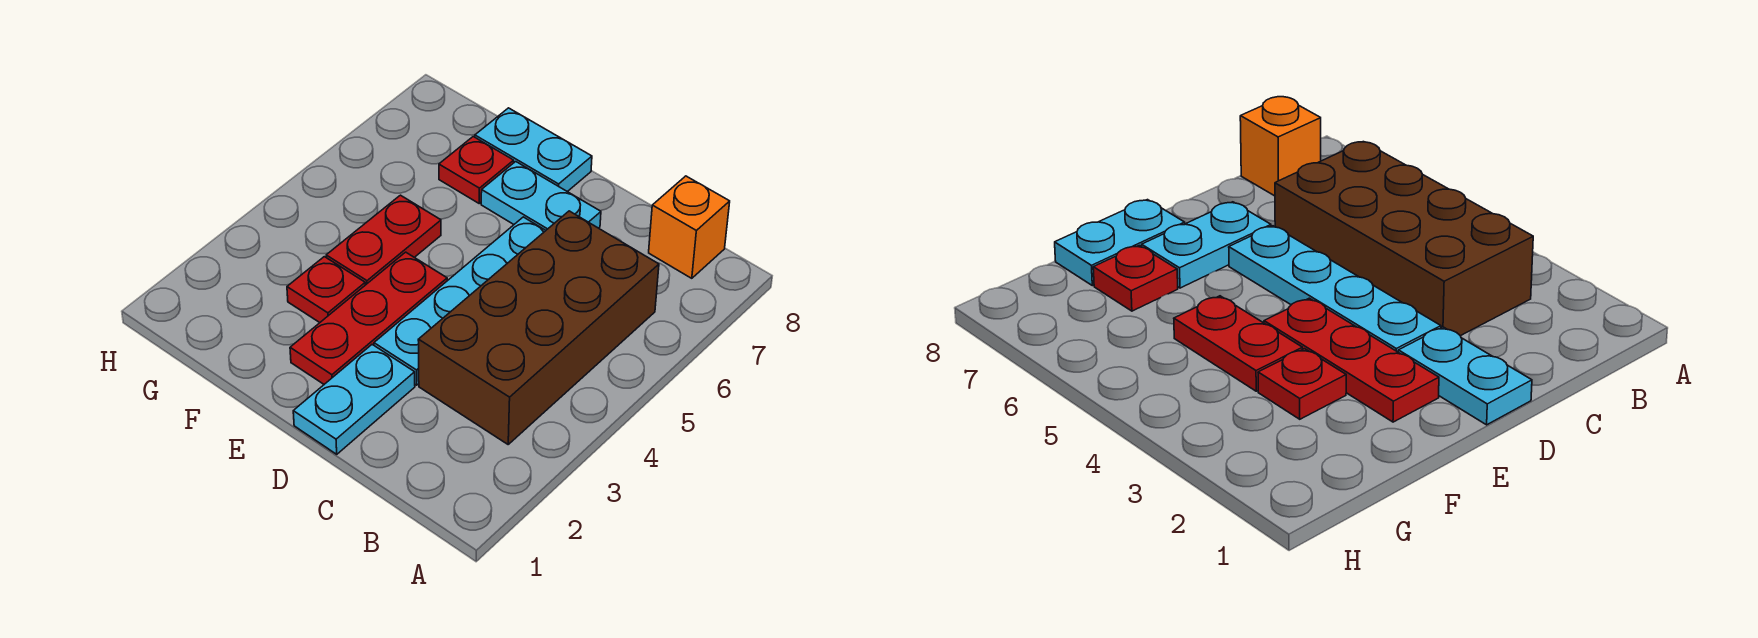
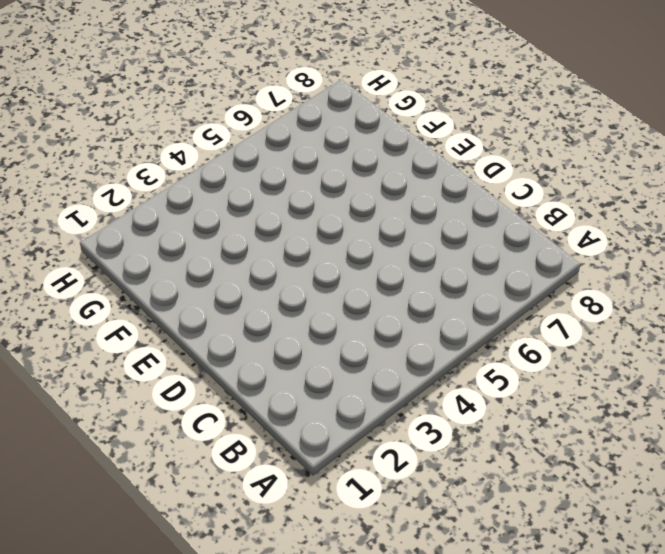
none -> brown 2x4 brick [418,211,659,444]
none -> orange 1x1 brick [649,176,730,278]

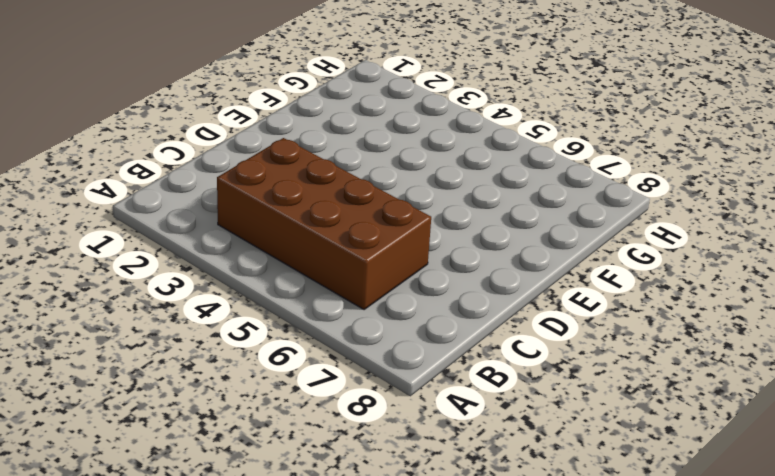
none -> orange 1x1 brick [649,176,730,278]
none -> cyan 1x2 plate [293,345,415,454]

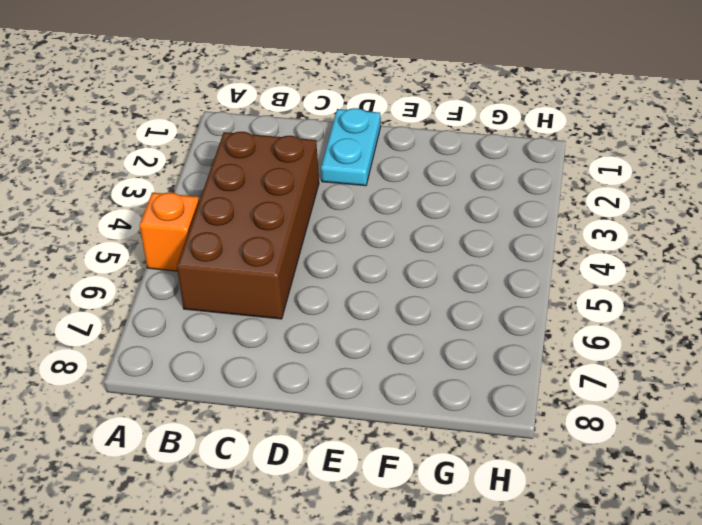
orange 1x1 brick [140,193,199,271] -> orange 1x1 brick moved to [649,176,730,278]
none -> cyan 1x4 plate [374,217,546,385]
none -> cyan 1x2 plate [481,162,601,230]

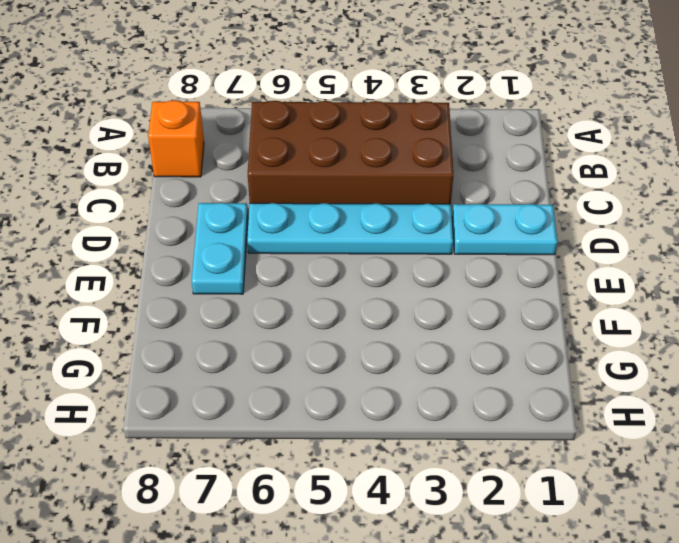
none -> red 1x3 plate [290,252,447,384]
none -> cyan 1x2 plate [475,108,592,192]

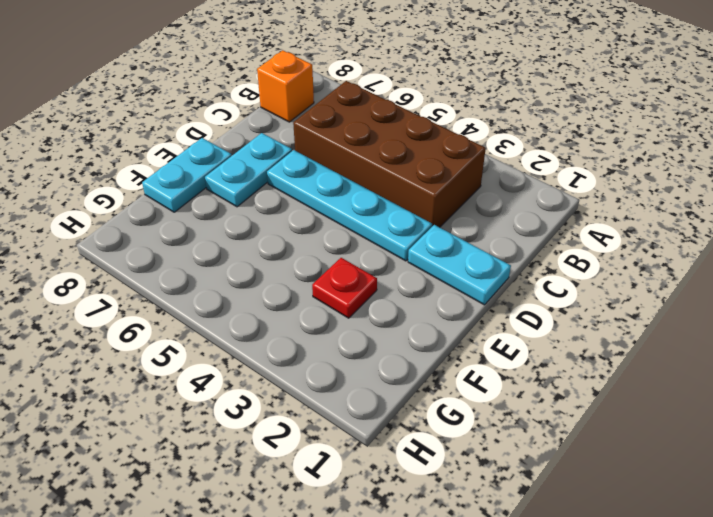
none -> red 1x3 plate [290,252,447,384]
none -> red 1x2 plate [326,195,441,285]

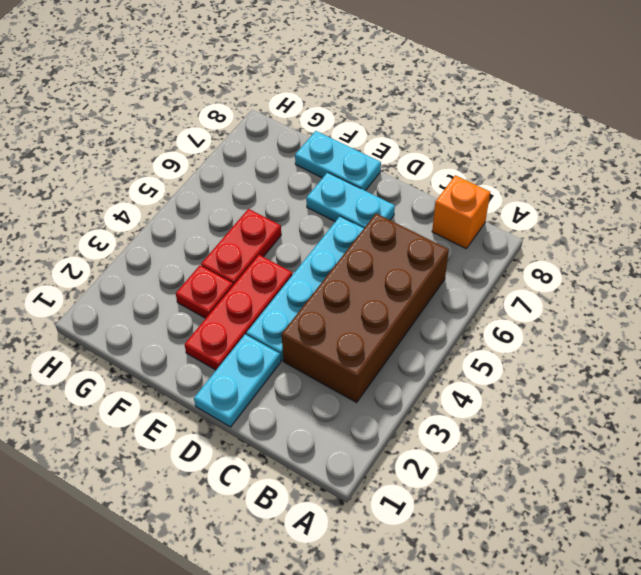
none -> red 1x1 plate [439,137,514,203]

